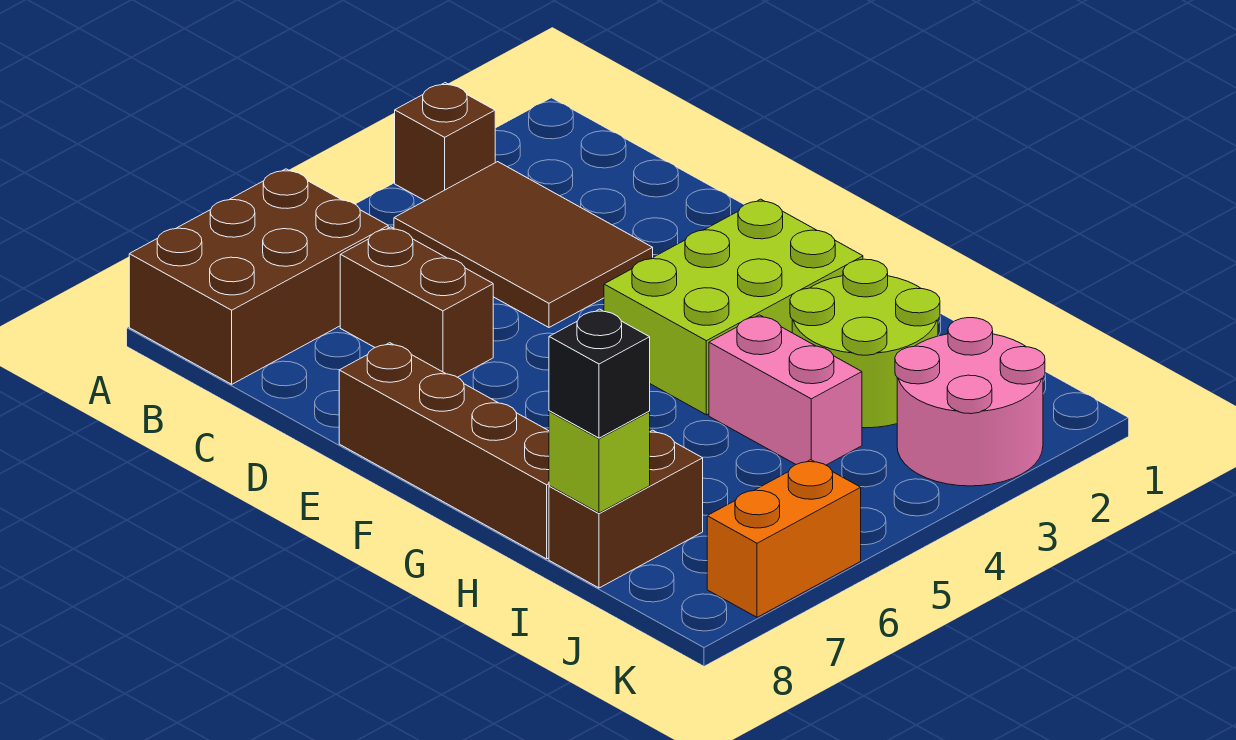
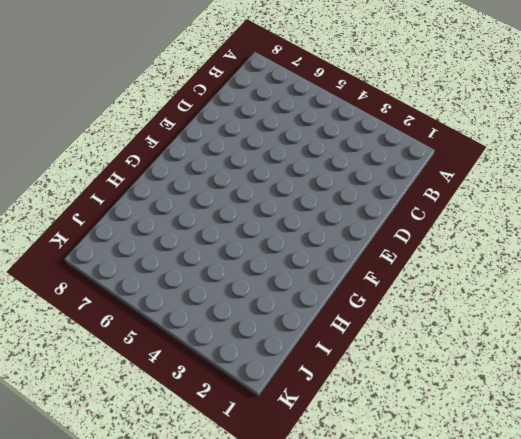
none -> brown 1x1 brick [395,83,495,201]
none -> brown 2x3 brick [129,169,388,384]
none -> brown 2x3 tile [394,162,653,327]

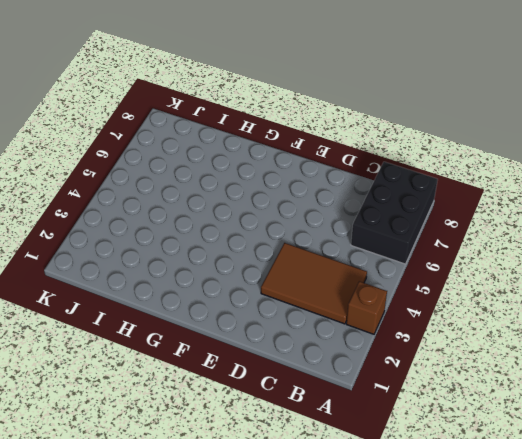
black 2x3 brick [351,162,438,264] -> brown 2x3 brick [129,169,388,384]
none -> brown 1x2 brick [340,227,493,377]
none -> brown 1x4 brick [339,343,549,559]
none -> lime 2x3 brick [604,199,863,415]

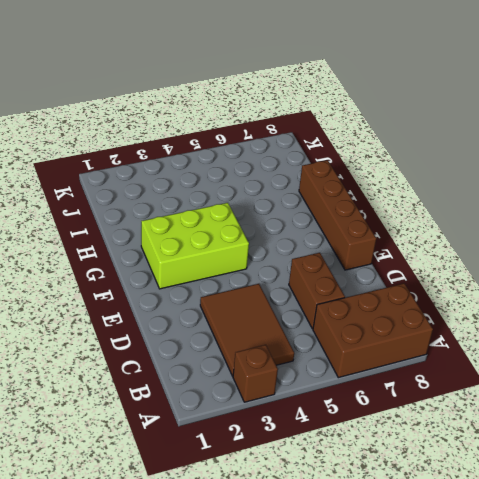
none -> lime 2x2 round brick [790,259,940,428]
none -> pink 1x2 brick [709,315,862,465]
none -> brown 1x2 brick [549,430,703,588]

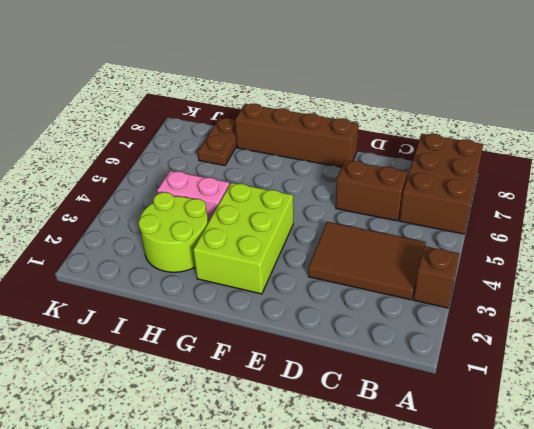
brown 1x2 plate [198,118,237,165] -> brown 1x2 brick [549,430,703,588]
none -> pink 2x2 round brick [895,318,1045,486]
none -> orange 1x2 brick [707,460,861,617]
none -> lime 1x1 brick [549,411,650,513]

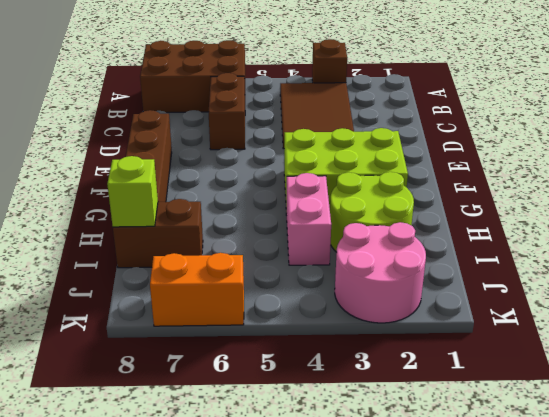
none -> black 1x1 brick [549,309,650,438]

